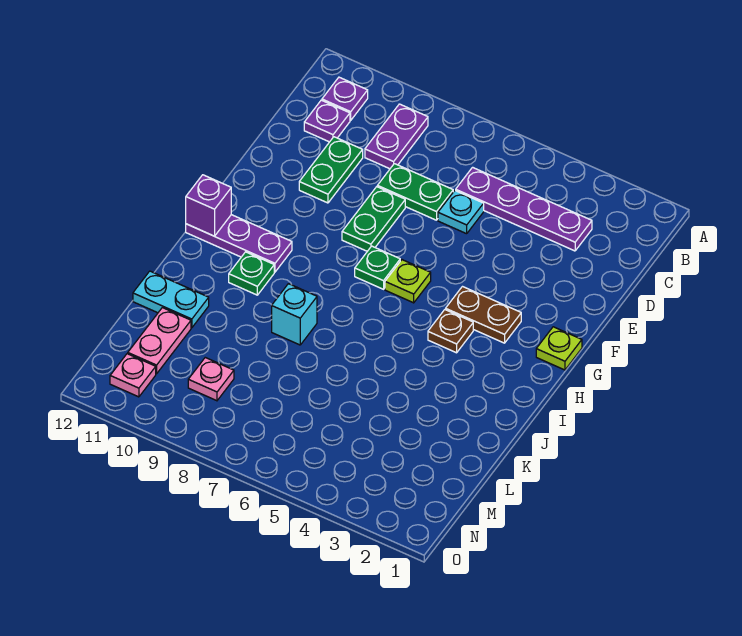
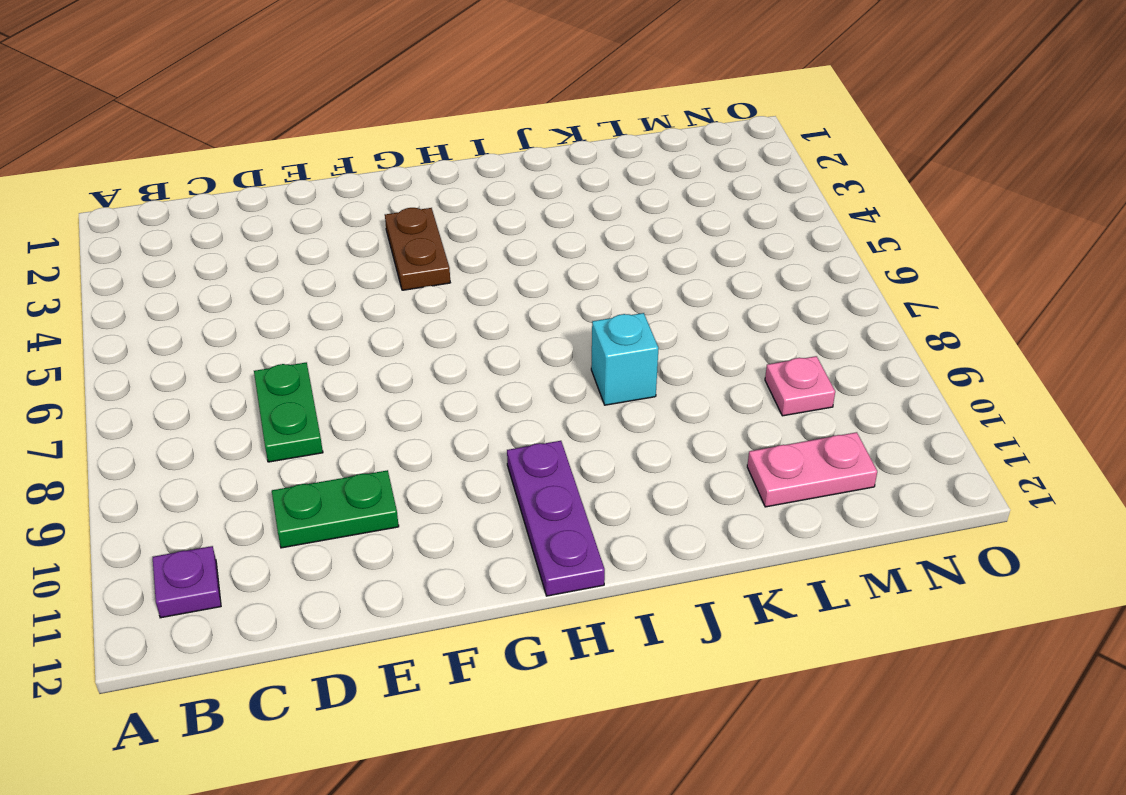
none -> purple 1x2 plate [365,104,428,169]
none -> purple 1x4 plate [456,167,592,251]
none -> purple 1x1 plate [304,100,350,142]

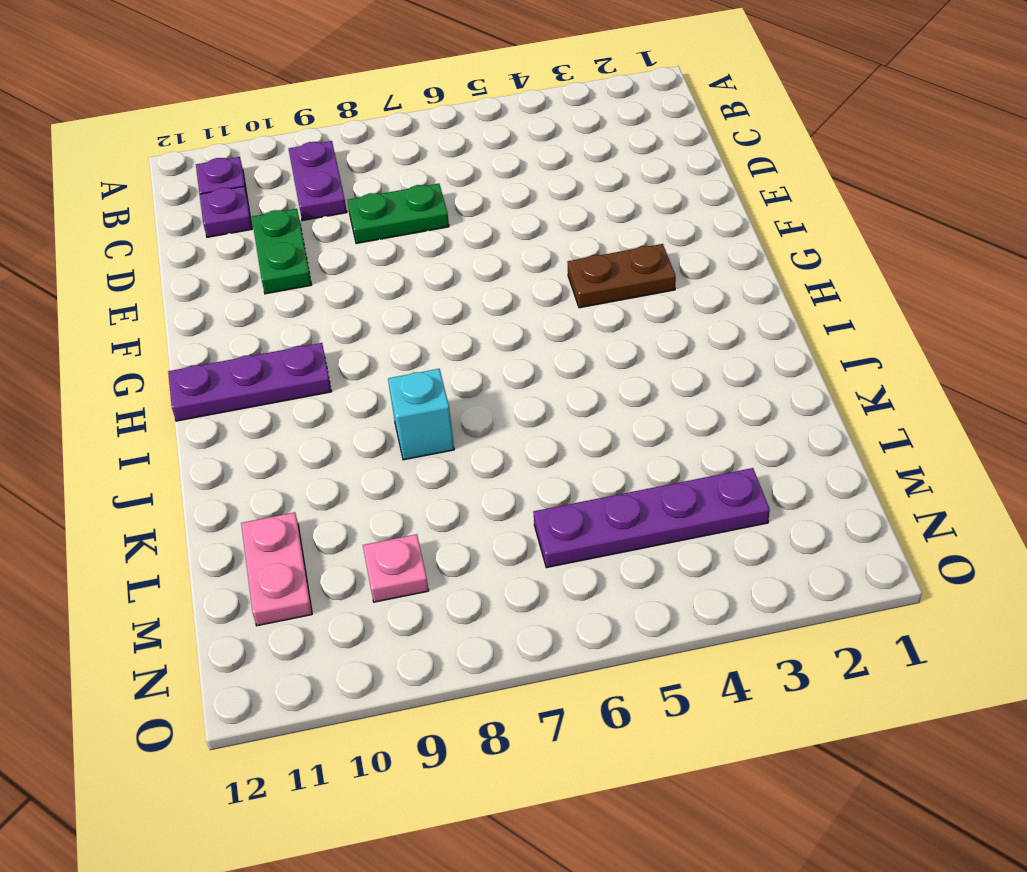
purple 1x4 plate [534,468,770,568] -> purple 1x4 plate moved to [456,167,592,251]
none -> cyan 1x1 plate [438,191,484,234]
none -> green 1x2 plate [342,187,405,251]
none -> lime 1x1 plate [536,327,582,370]

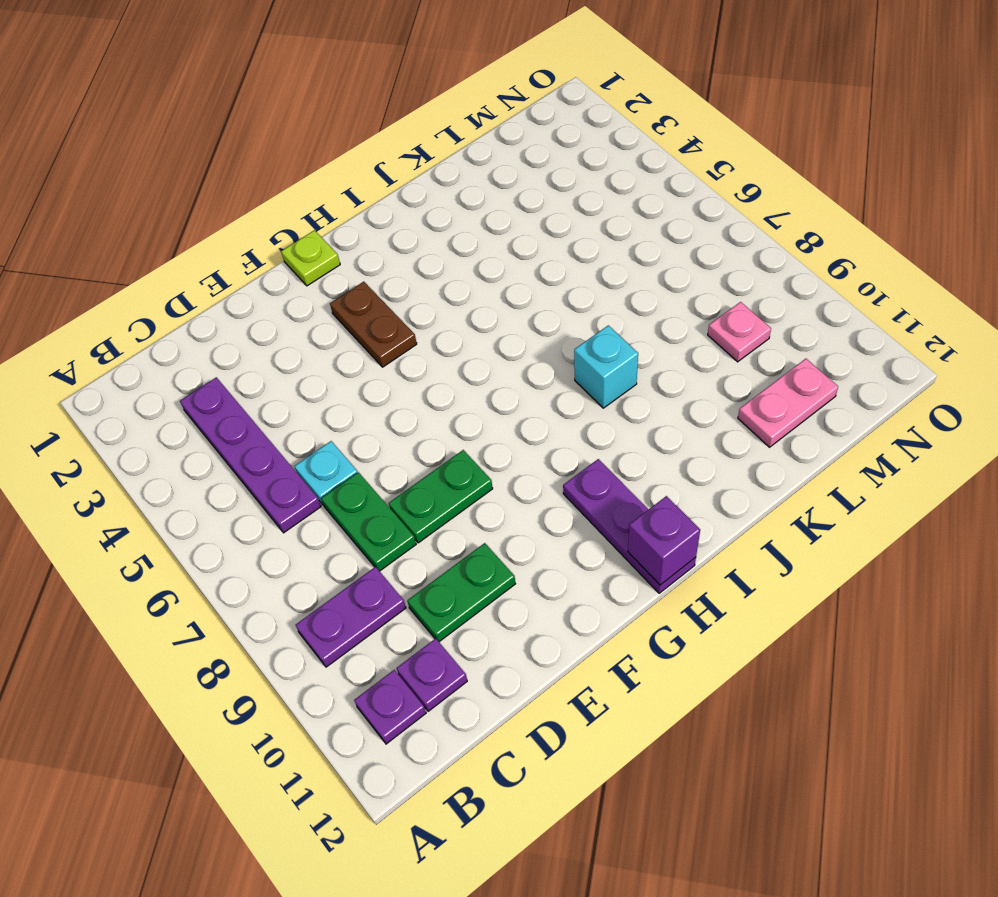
none -> lime 1x1 plate [385,260,431,303]
none -> green 1x1 plate [355,246,400,289]
none -> brown 1x1 plate [428,310,473,353]

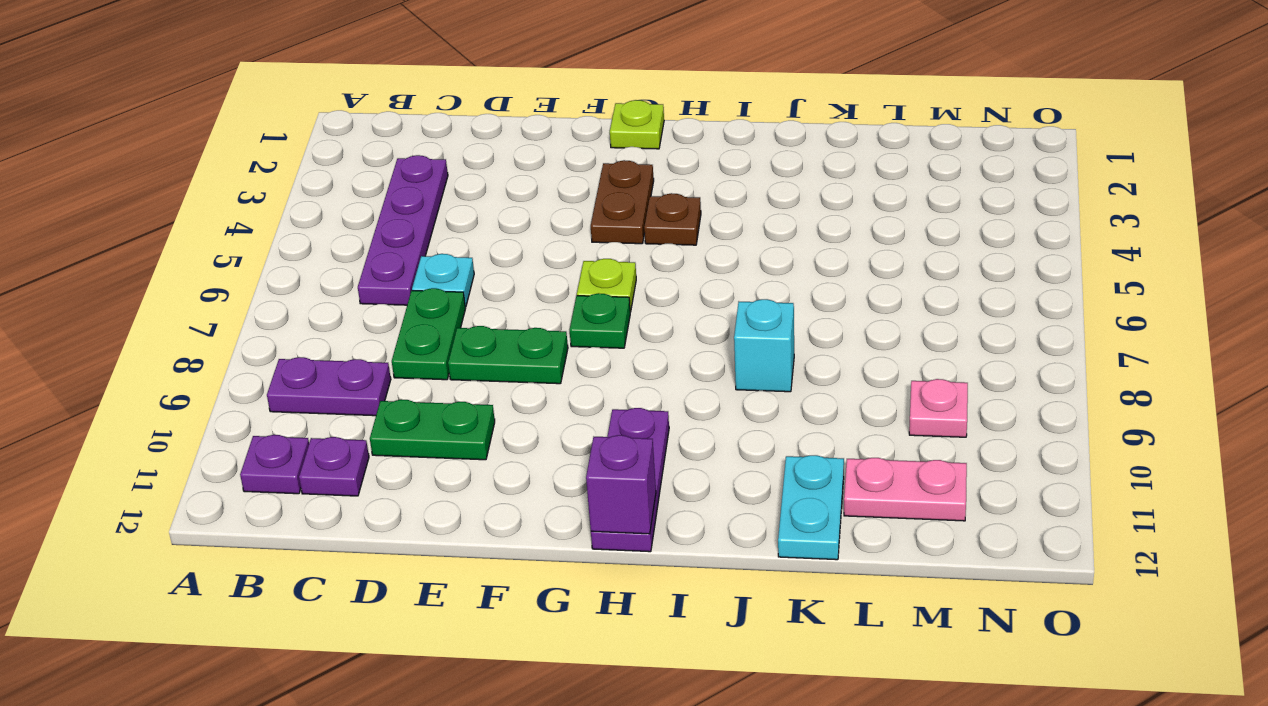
none -> green 1x1 plate [229,252,274,295]
none -> pink 1x1 plate [110,354,156,397]

